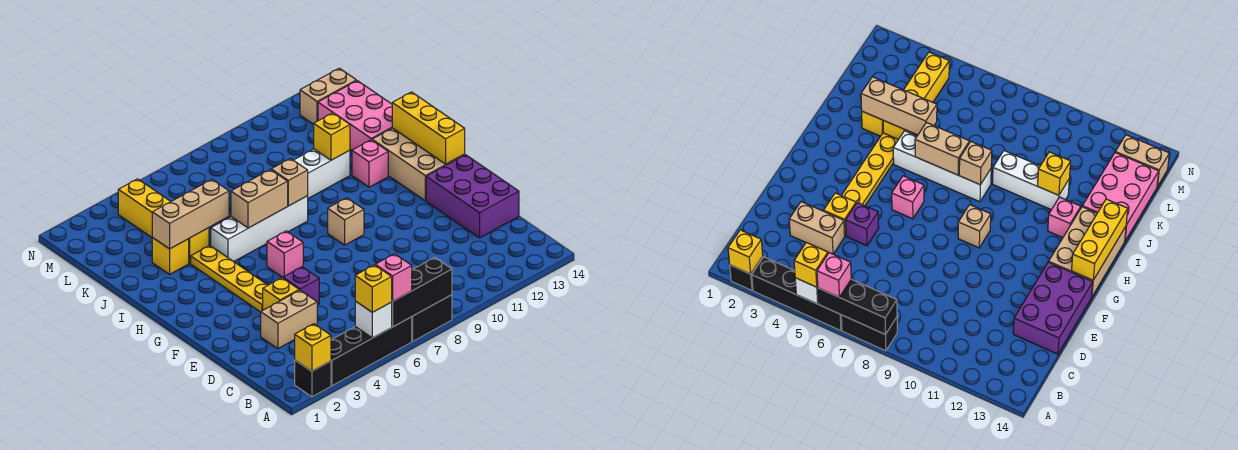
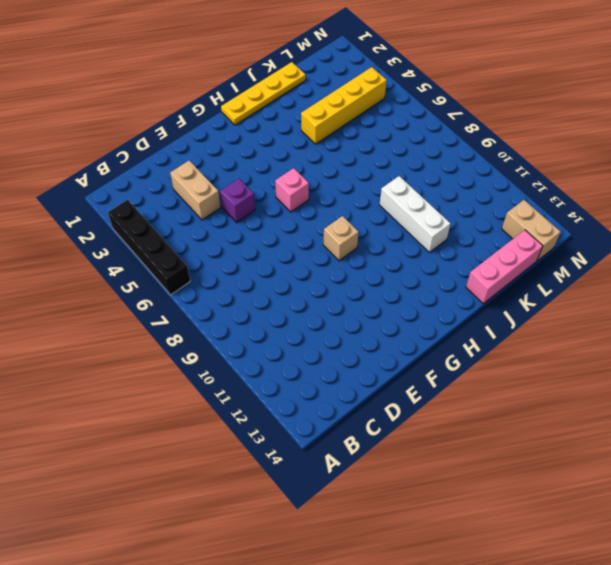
yellow 1x4 plate [221,62,306,125] -> yellow 1x4 plate moved to [191,246,268,312]
pink 1x3 brick [466,230,543,304] -> pink 2x3 brick [318,81,392,150]
none -> black 1x1 brick [295,360,331,397]
none -> black 1x2 brick [412,295,452,341]
none -> purple 2x3 brick [426,155,519,238]

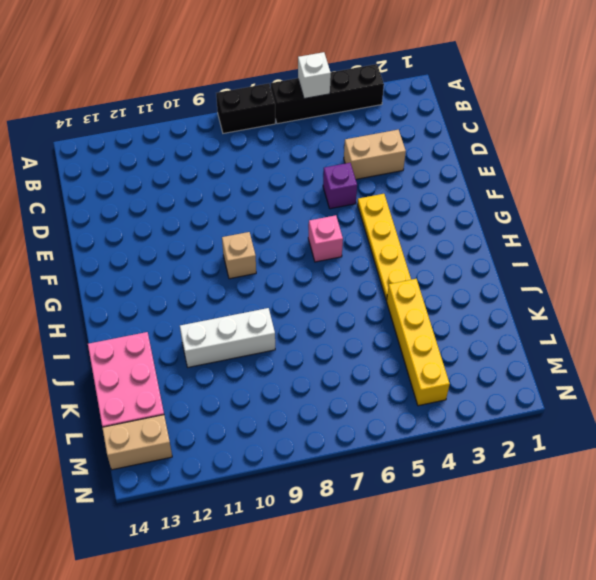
none -> black 1x1 brick [295,360,331,397]
none -> purple 2x3 brick [426,155,519,238]
none -> yellow 1x1 brick [263,278,299,310]

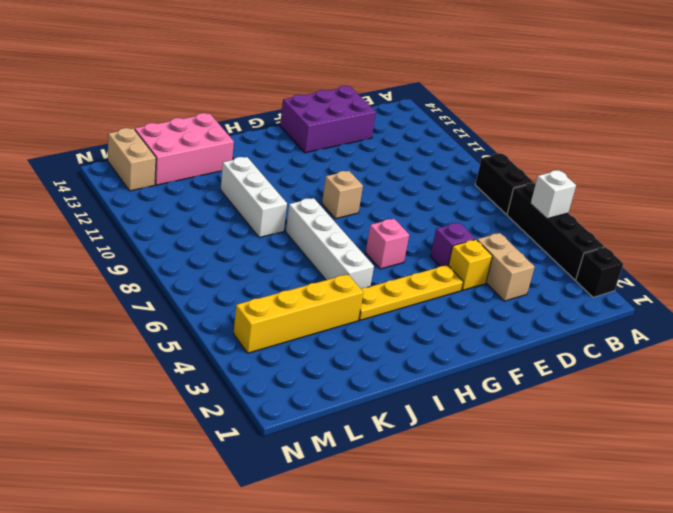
none -> tan 2x3 brick [372,128,465,201]
none -> pink 1x1 brick [352,140,388,187]
none -> yellow 1x1 brick [152,237,189,274]

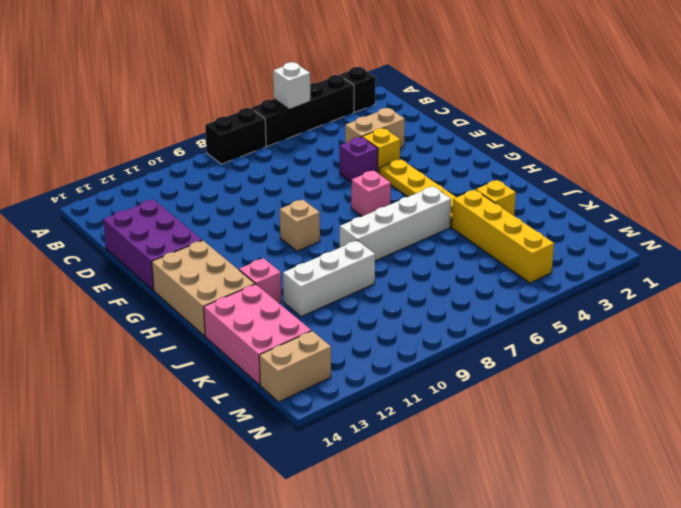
none -> yellow 1x1 brick [295,324,331,371]
none -> black 1x3 brick [392,257,452,327]
none -> yellow 1x3 brick [392,92,465,164]

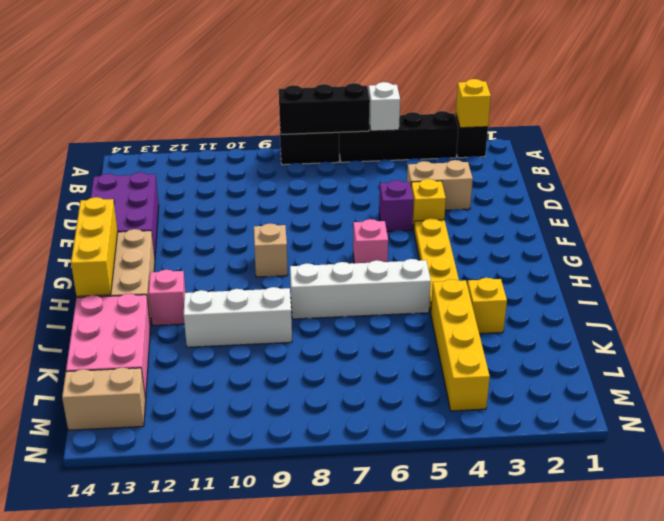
none -> tan 1x2 brick [231,169,288,228]
none -> tan 1x1 brick [271,158,308,206]
none -> tan 1x3 brick [152,179,229,249]

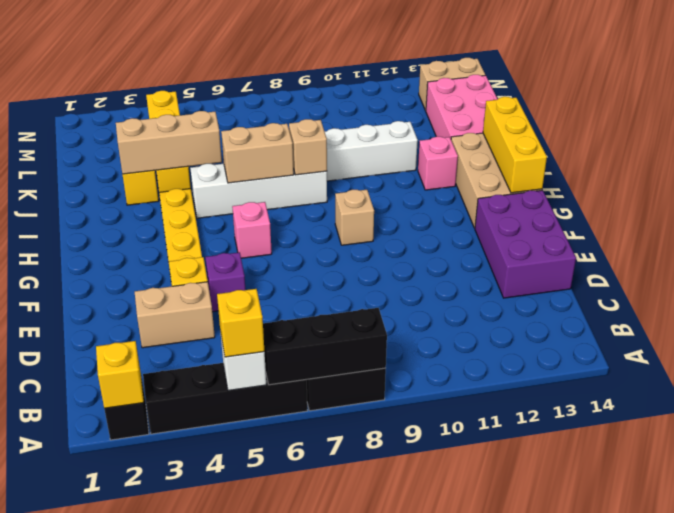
none -> yellow 1x1 brick [314,113,350,160]
none -> pink 1x1 brick [375,254,412,301]

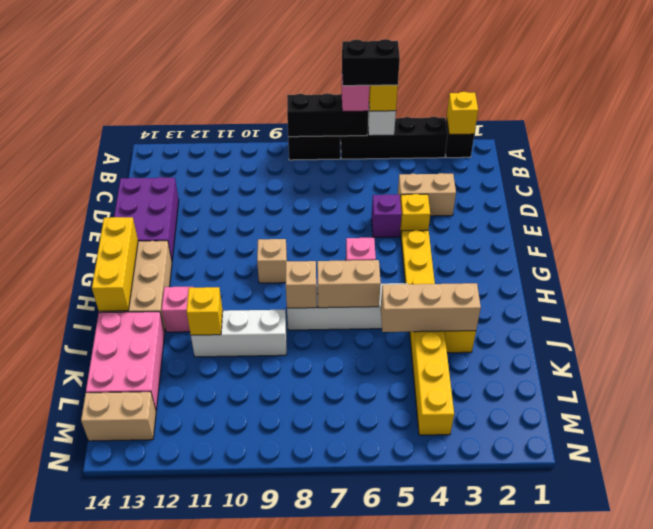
black 1x2 brick [342,39,400,86] -> none

